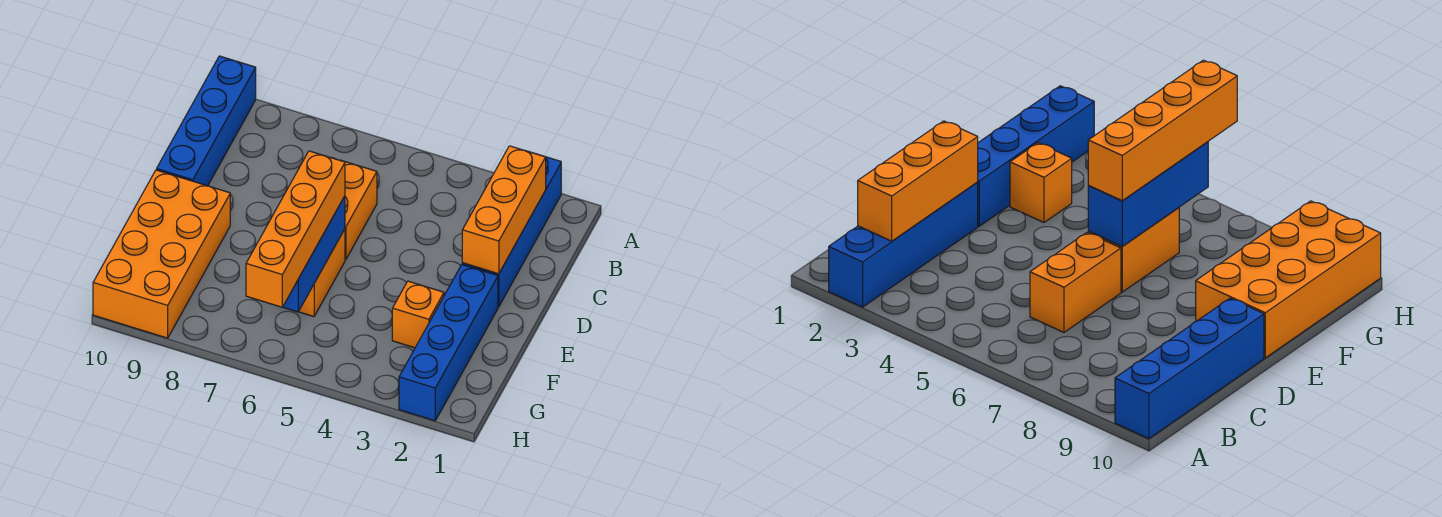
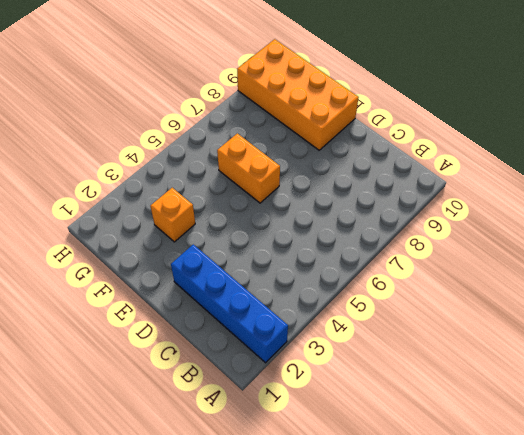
none -> blue 1x4 brick [157,56,256,186]
none -> orange 1x2 brick [340,160,377,260]

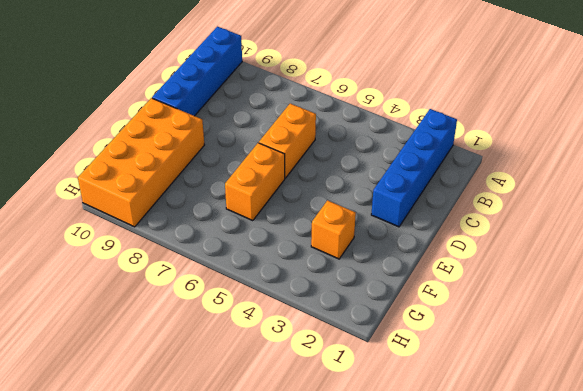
none -> blue 1x4 brick [399,265,498,421]
none -> orange 1x3 brick [462,146,546,274]

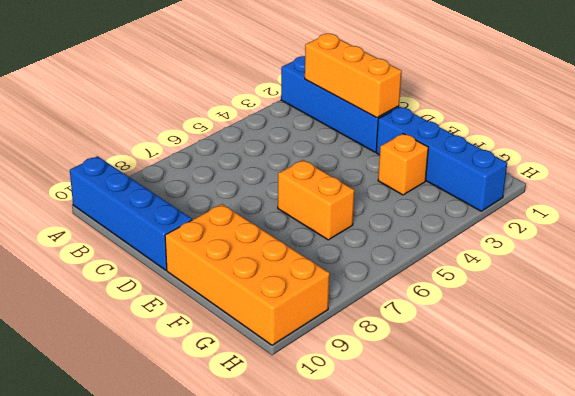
none -> orange 1x2 brick [340,160,377,260]
none -> blue 1x3 brick [283,196,345,312]

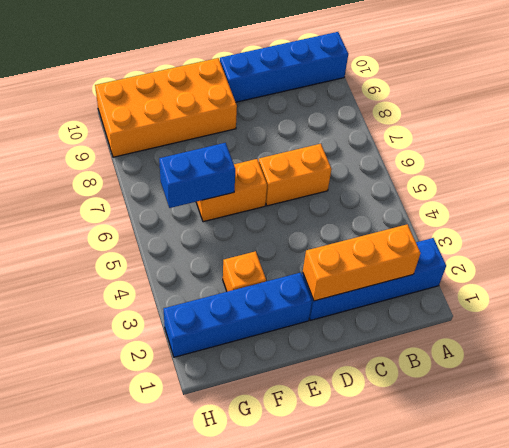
blue 1x2 brick [159,143,235,208] -> blue 1x3 brick [283,196,345,312]
none -> orange 1x4 brick [246,151,345,307]

